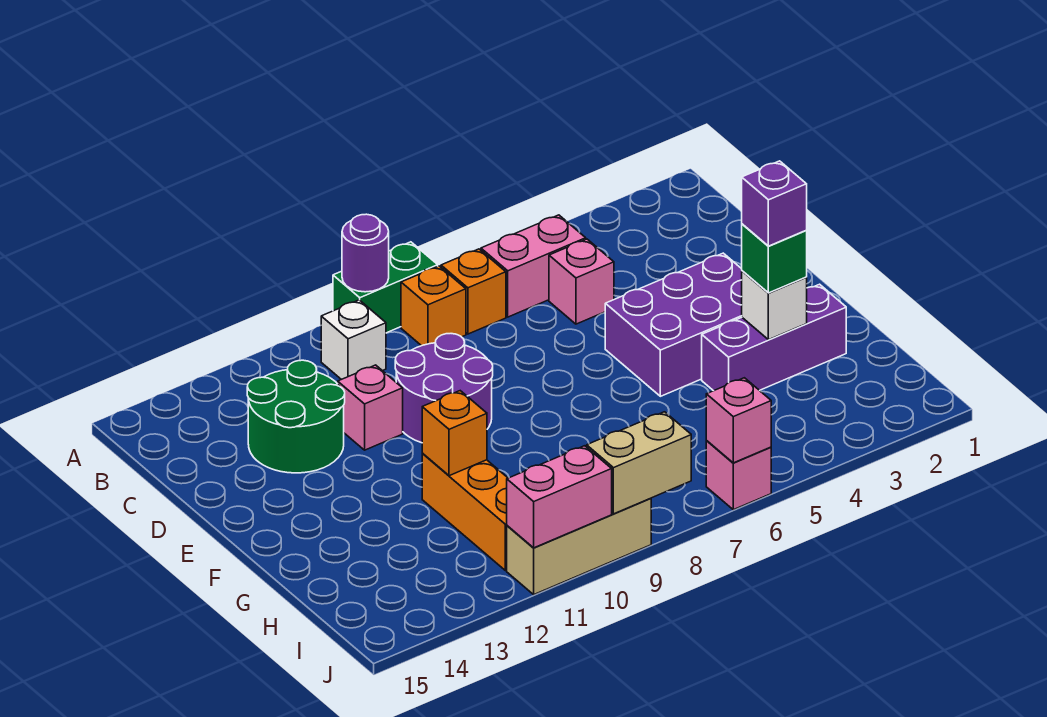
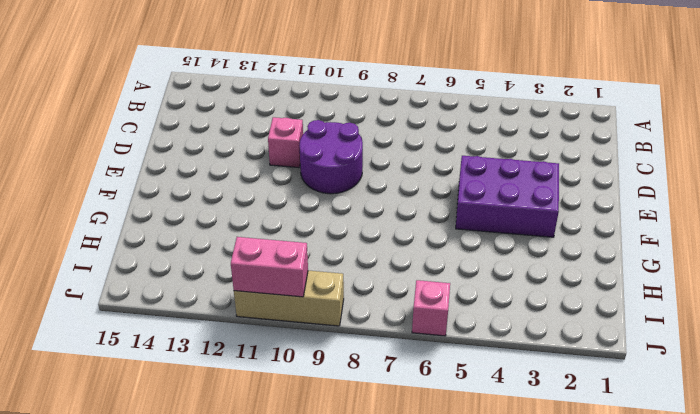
none -> green 1x2 brick [333,242,438,333]
none -> pink 1x2 brick [481,215,586,317]
none -> orange 1x1 brick [441,249,506,334]

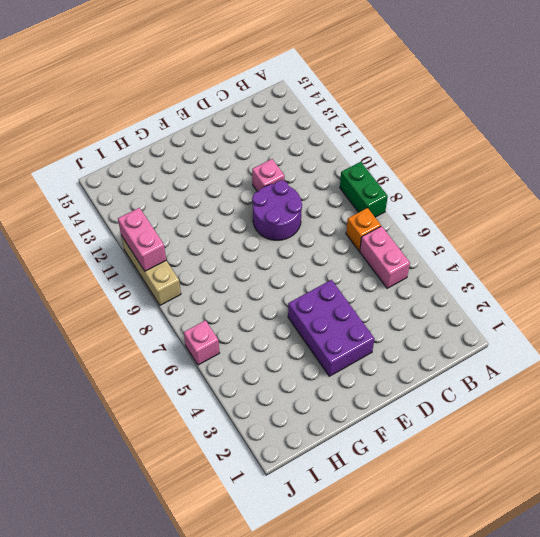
none -> orange 1x1 brick [401,266,466,346]
none -> white 1x1 brick [321,300,386,380]
none -> pink 1x1 brick [549,239,614,324]

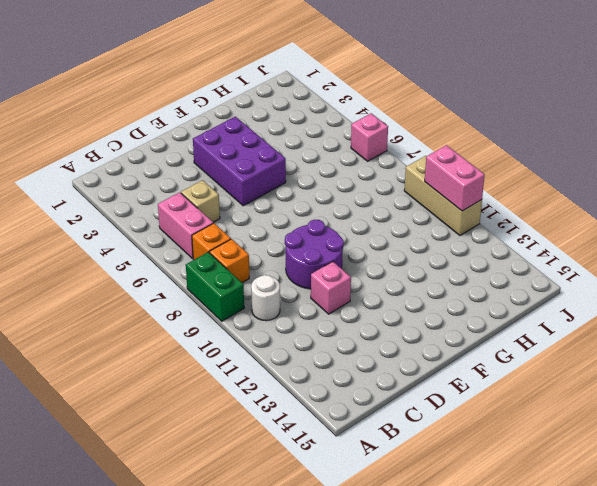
white 1x1 round brick [251,275,280,321] -> white 1x1 brick [321,300,386,380]
tan 1x1 brick [181,180,220,222] -> pink 1x1 brick [549,239,614,324]
none -> green 2x2 round brick [247,360,345,473]
none -> purple 1x3 brick [702,284,846,391]
none -> orange 1x3 brick [422,454,508,571]

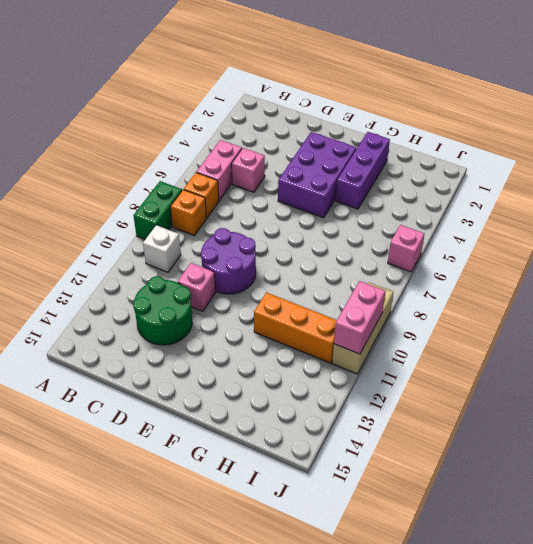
none -> purple 1x1 round brick [342,214,389,292]
none -> white 1x1 brick [742,271,807,340]
none -> orange 1x1 brick [422,391,487,476]

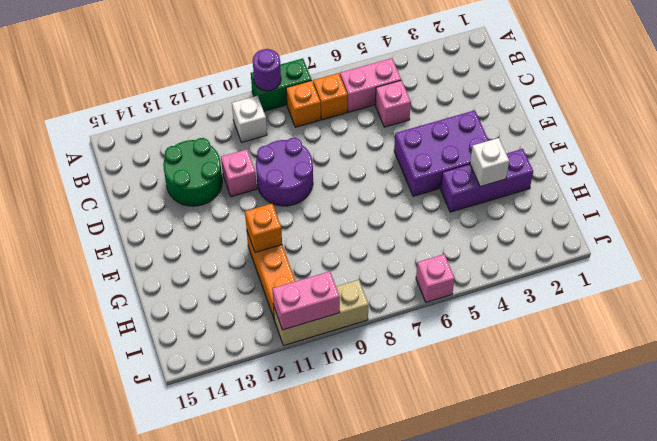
none -> pink 1x1 brick [706,378,771,463]
none -> tan 1x2 brick [587,412,691,514]
none -> green 1x1 brick [742,224,807,293]

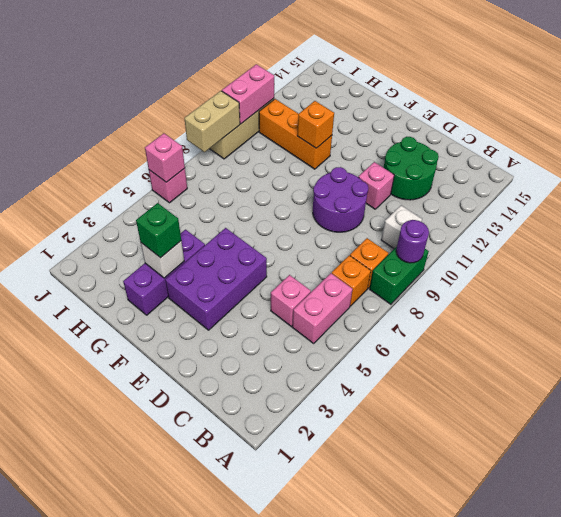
none -> purple 1x1 brick [742,161,807,246]

